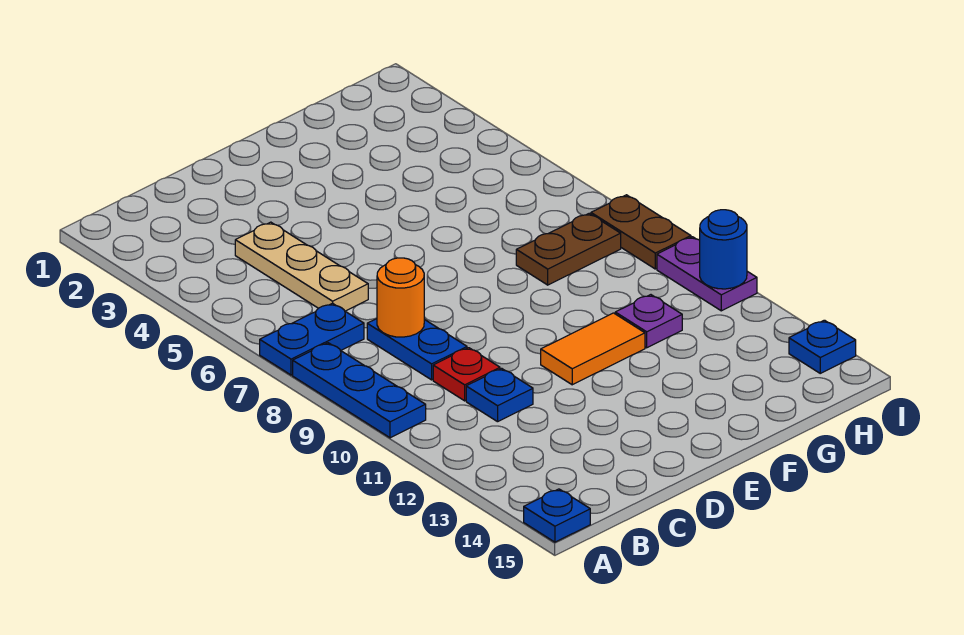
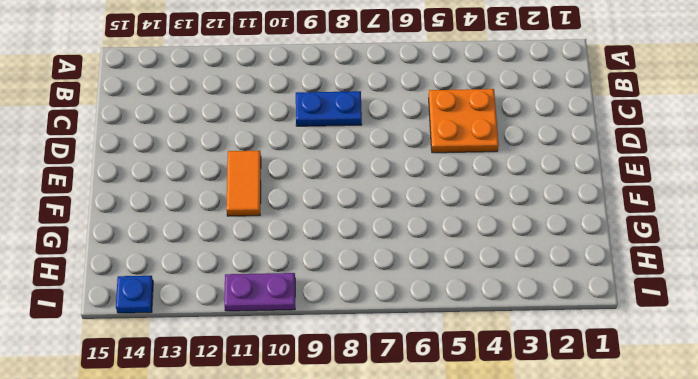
orange 2x2 plate [429,89,499,153] -> tan 1x3 plate [235,222,368,311]
none -> blue 1x2 plate [260,303,364,375]
none -> blue 1x3 plate [293,343,426,438]
none -> blue 1x1 plate [524,489,590,542]

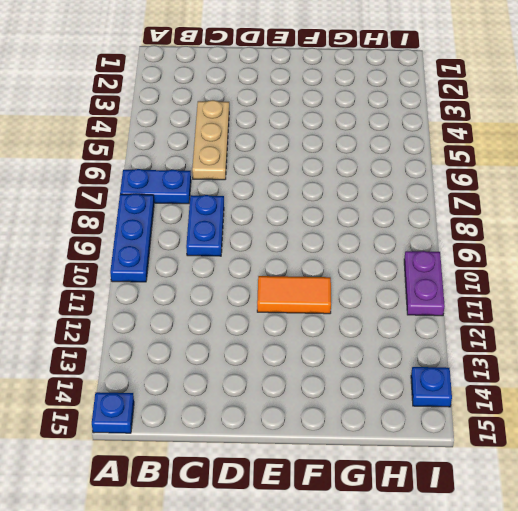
none -> red 1x1 plate [433,348,500,401]
none -> blue 1x1 plate [466,368,533,422]
none -> brown 1x2 plate [516,213,621,285]

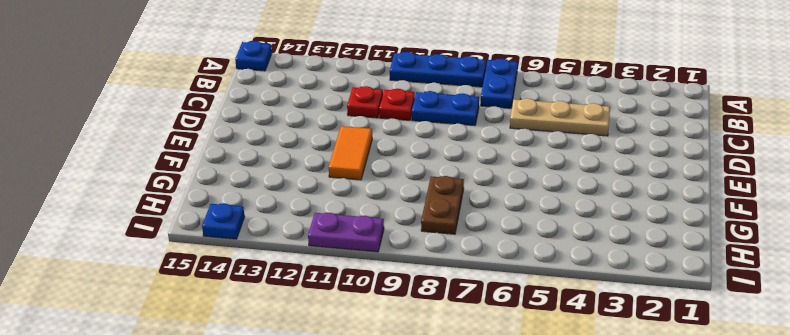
red 1x1 plate [347,86,383,118] -> blue 1x1 plate [466,368,533,422]
none -> purple 1x1 plate [615,295,682,348]
none -> brown 1x2 plate [591,195,691,269]
none -> orange 1x1 round brick [377,258,424,337]

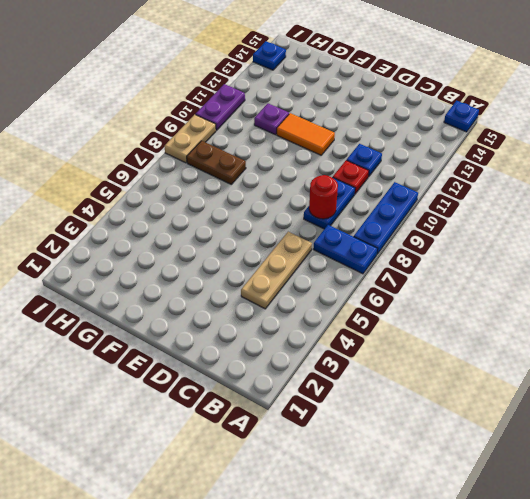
red 1x1 round brick [309,175,338,219] -> orange 1x1 round brick [377,258,424,337]
tan 1x2 plate [164,115,216,163] -> brown 1x2 plate [591,195,691,269]
none -> blue 1x1 round brick [700,210,747,289]

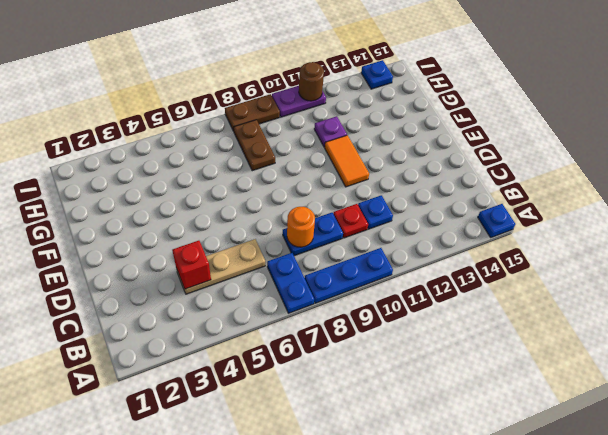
red 1x1 brick [172,241,211,289] -> none
brown 1x1 round brick [299,62,324,101] -> blue 1x1 round brick [700,210,747,289]

